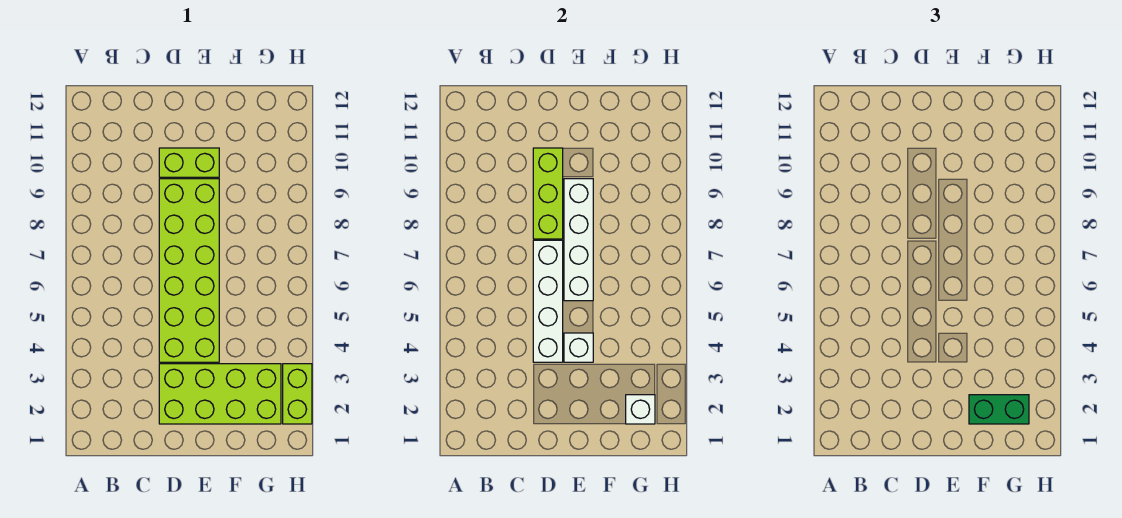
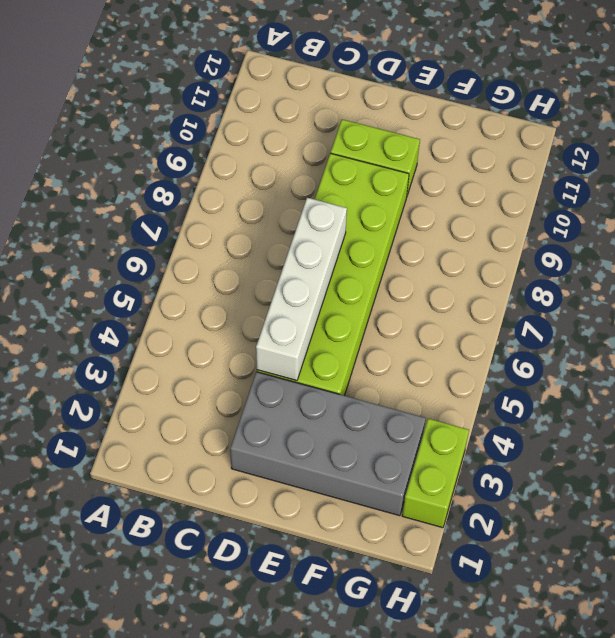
grey 2x4 brick [230,372,426,516] -> lime 2x4 brick [159,364,281,424]
none -> lime 1x3 brick [533,148,563,239]
none -> white 1x1 brick [564,333,593,362]

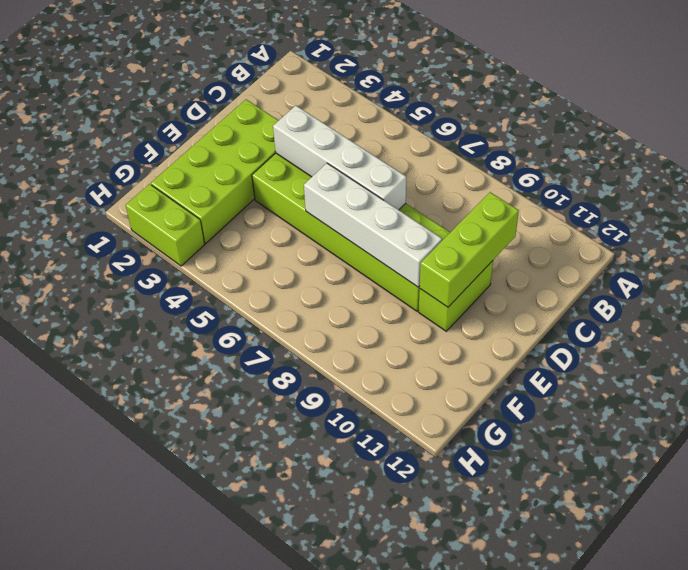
lime 1x3 brick [420,192,519,307] -> lime 1x3 brick turned to [533,148,563,239]
none -> white 1x1 brick [564,333,593,362]
none -> white 1x1 brick [626,395,655,424]

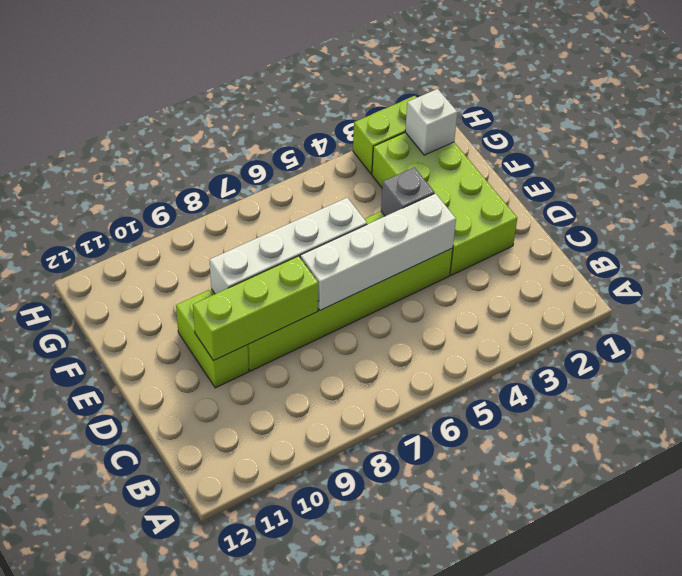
grey 1x1 brick [381,167,434,216] -> white 1x1 brick [564,333,593,362]
none -> green 1x2 brick [969,395,1029,424]

